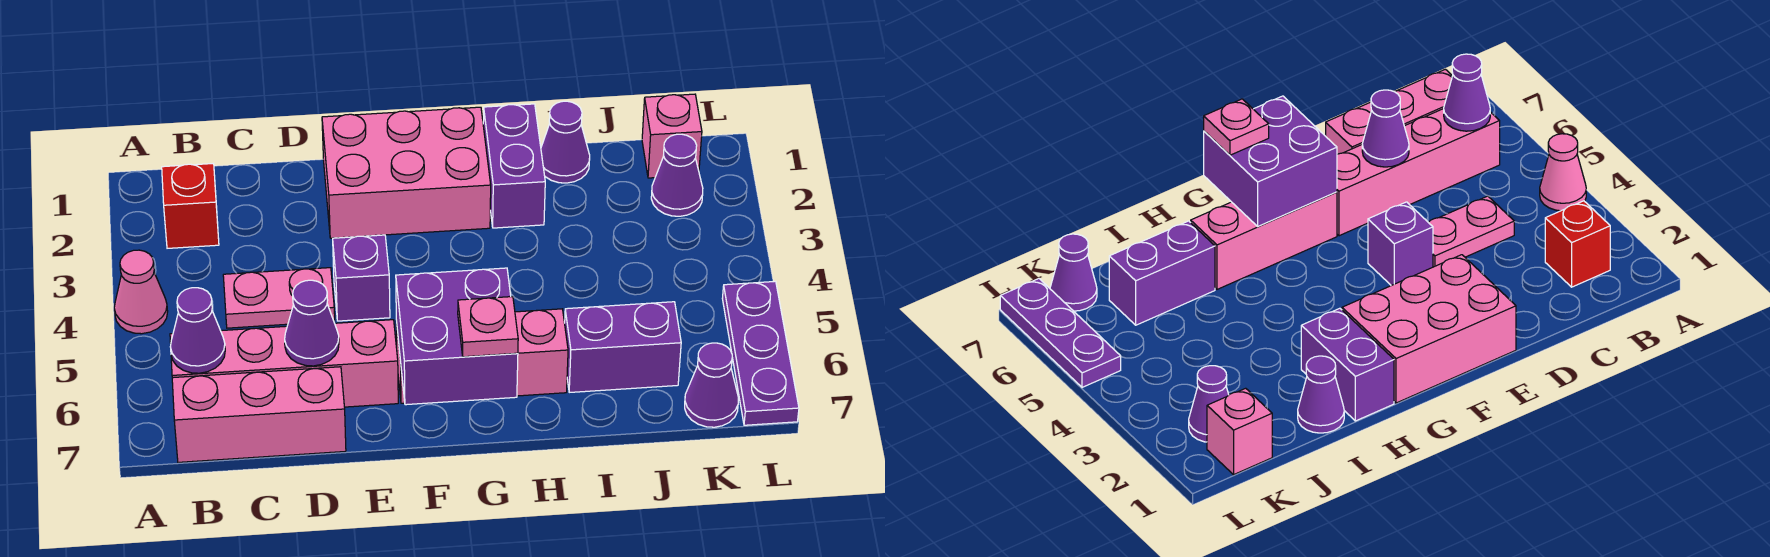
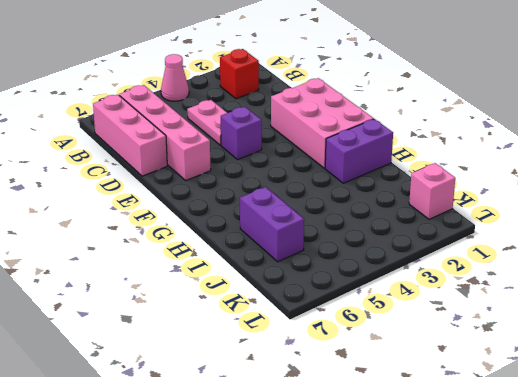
none -> pink 1x3 brick [396,309,568,403]
none -> purple 1x1 cone [541,101,590,183]
none -> purple 1x1 cone [651,134,703,216]

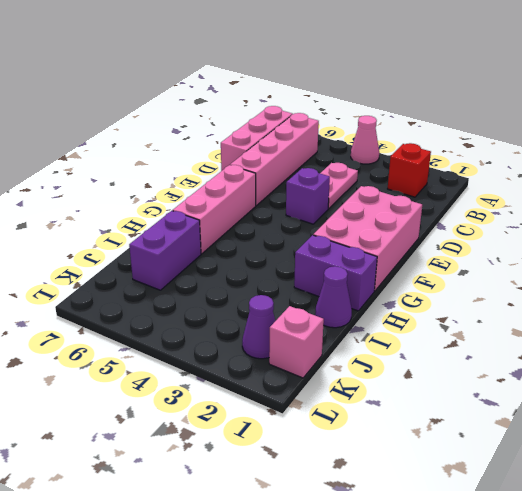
none -> purple 1x1 cone [685,343,738,427]
none -> purple 1x3 plate [722,281,799,425]
none -> purple 1x1 cone [170,288,225,373]

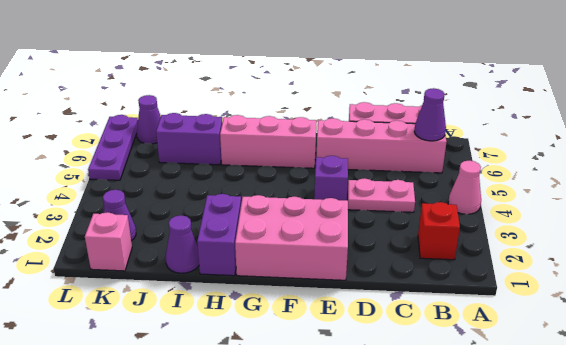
none -> purple 1x1 cone [285,280,339,366]
none -> purple 2x2 brick [396,268,518,405]
none -> pink 1x1 plate [458,297,518,357]

